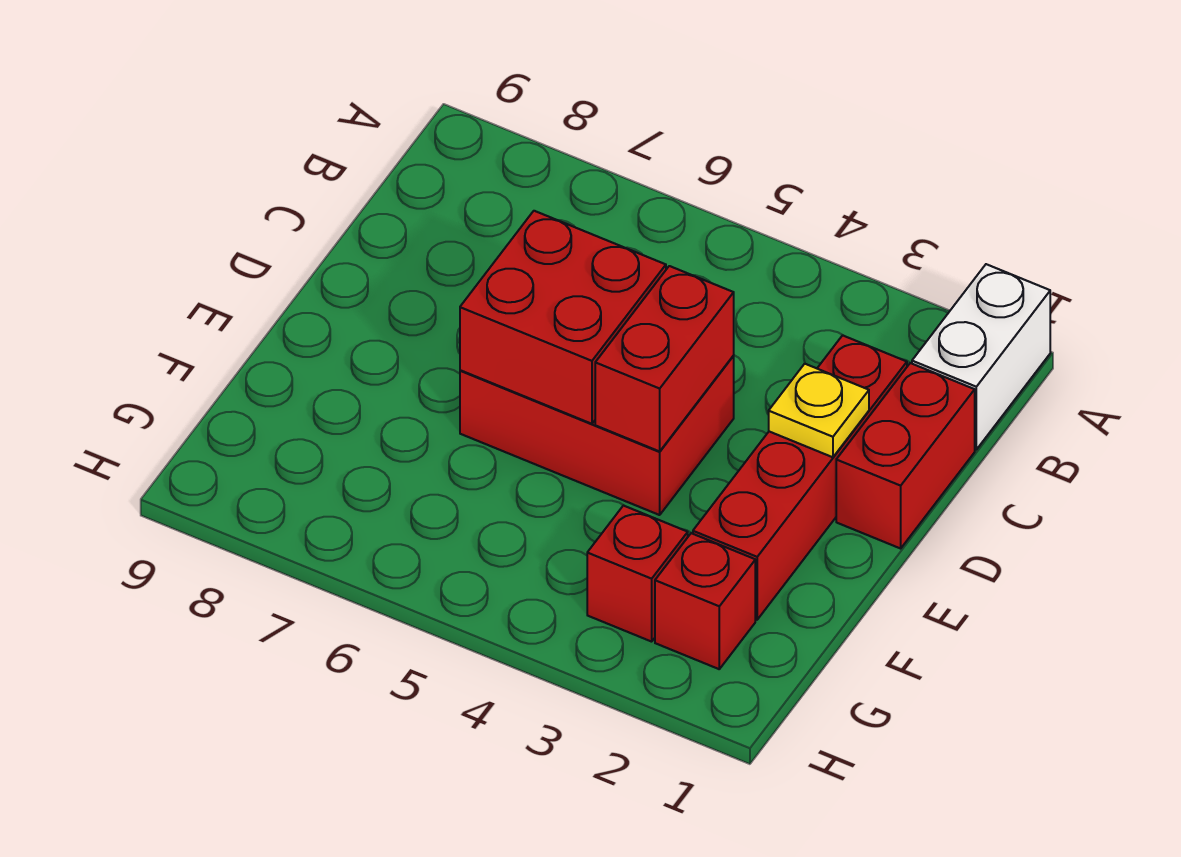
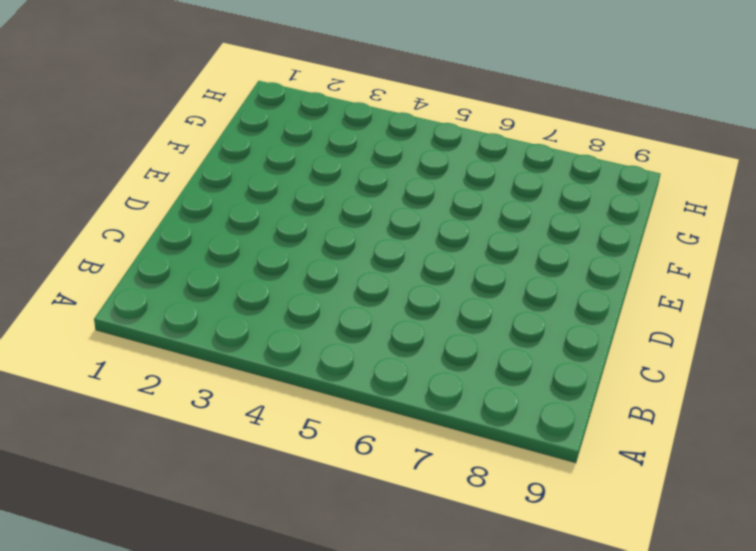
none -> white 1x2 brick [912,264,1050,449]
none -> red 1x2 brick [836,363,975,548]

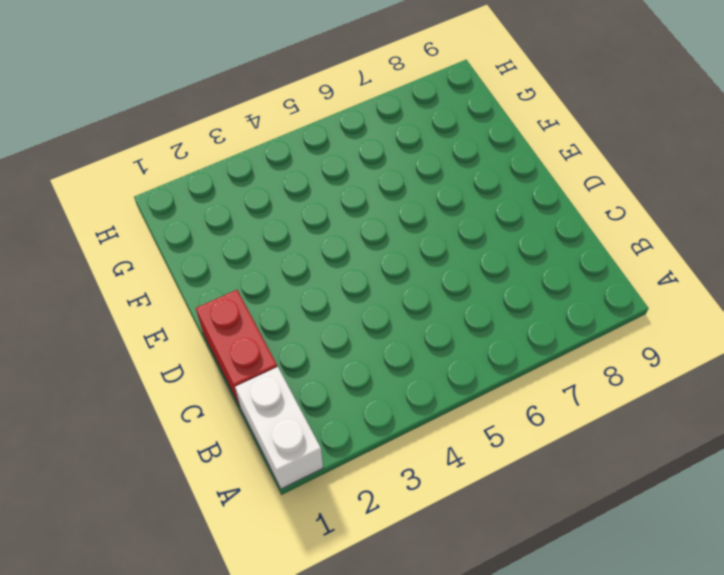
none -> red 1x4 brick [693,335,907,620]
none -> red 2x3 brick [460,356,734,515]

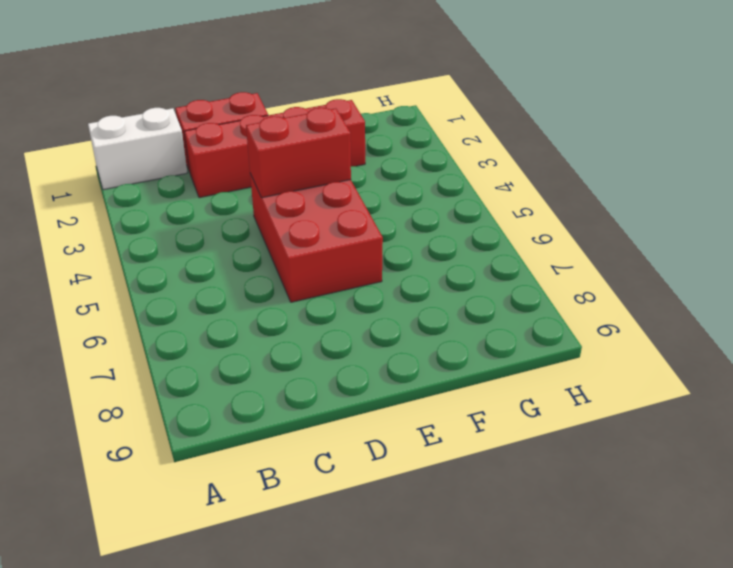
none -> red 1x1 brick [655,533,755,669]
none -> red 1x1 brick [587,505,688,642]

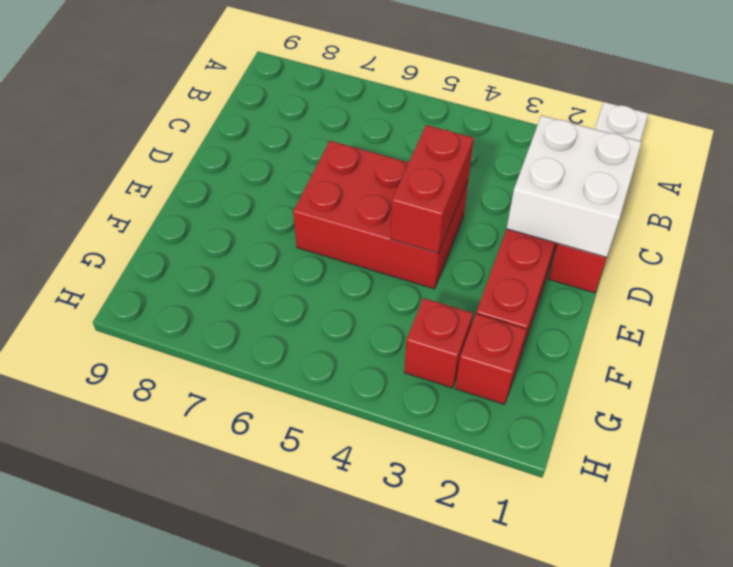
white 2x2 brick [507,115,642,258] -> yellow 1x1 plate [769,364,869,457]
none -> red 2x2 brick [460,211,666,424]

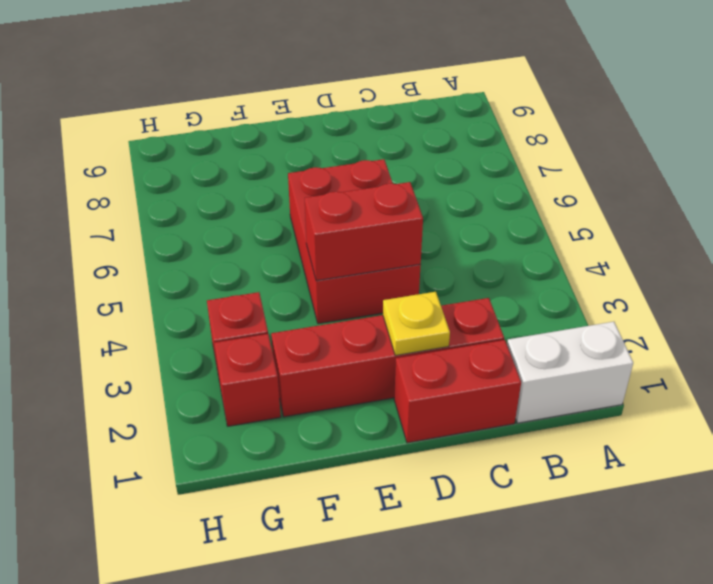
none -> red 2x2 brick [460,211,666,424]

